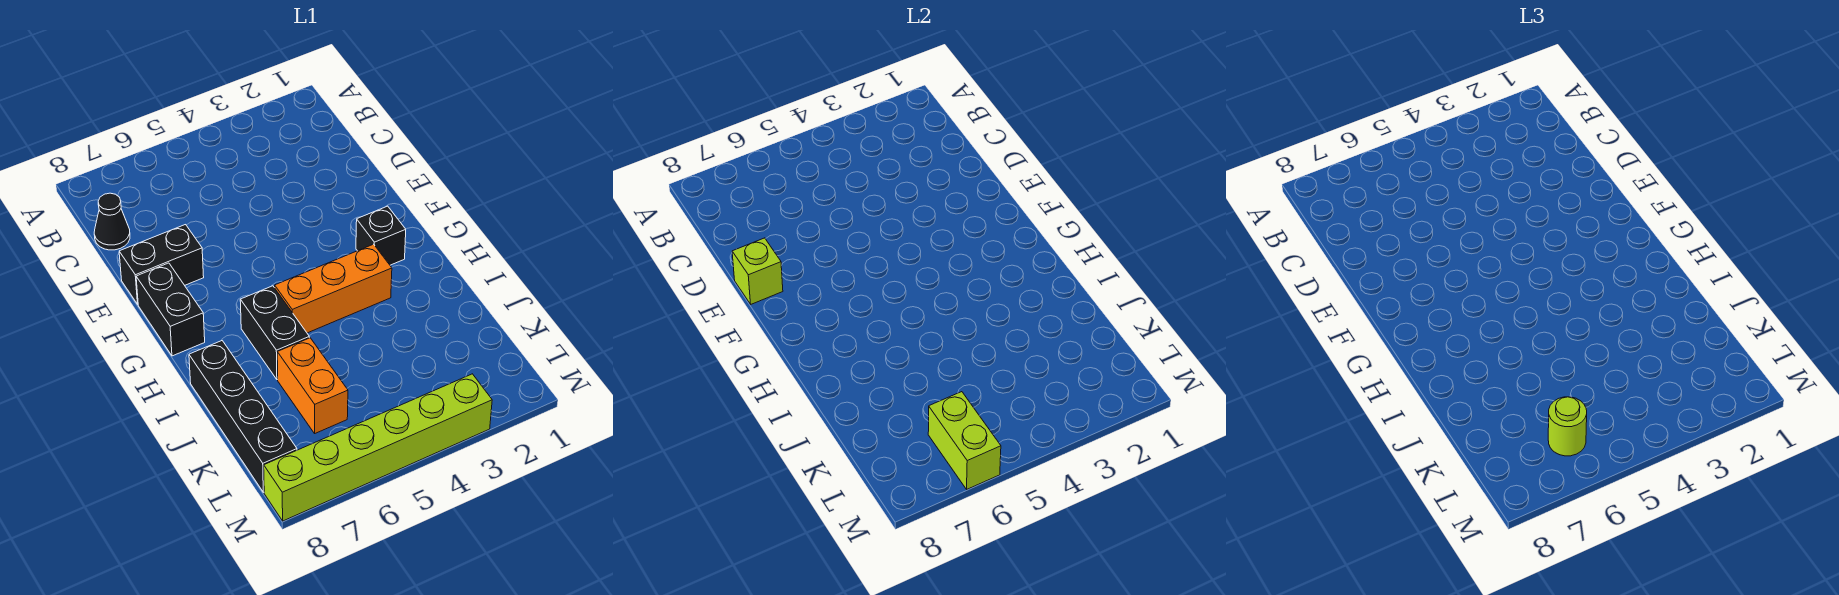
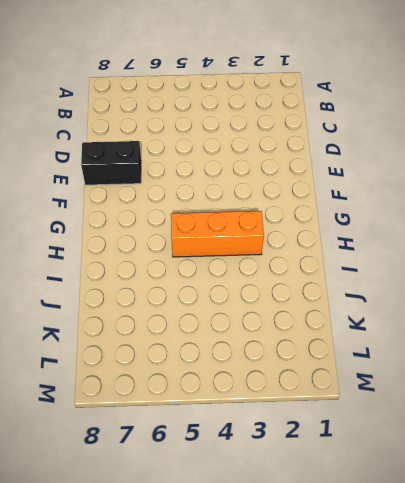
none -> black 1x1 cone [94,193,130,250]
none -> black 1x2 brick [136,263,205,356]
none -> black 1x1 brick [356,206,406,265]

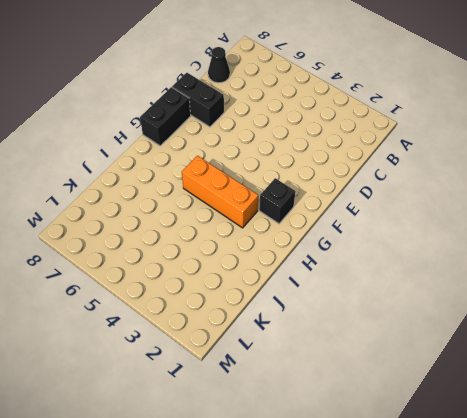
none -> black 1x2 brick [240,286,309,380]
none -> black 1x4 brick [189,341,297,492]
none -> orange 1x2 brick [277,338,348,433]

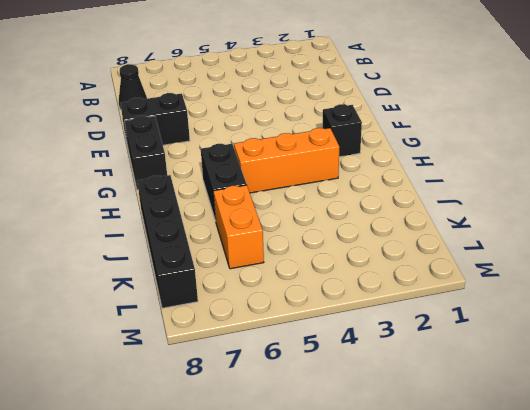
none -> lime 1x6 brick [264,374,492,521]
none -> lime 1x1 brick [732,238,783,304]
none -> lime 1x2 brick [928,392,1001,489]

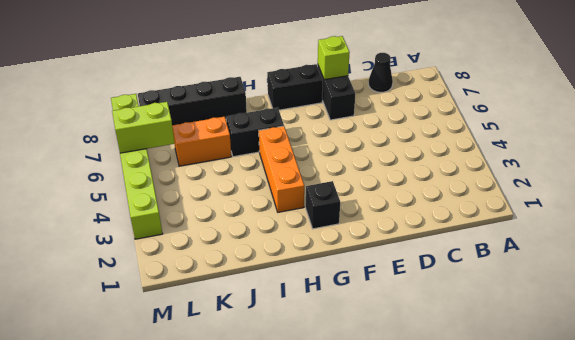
none -> lime 1x1 round brick [1548,397,1587,456]

